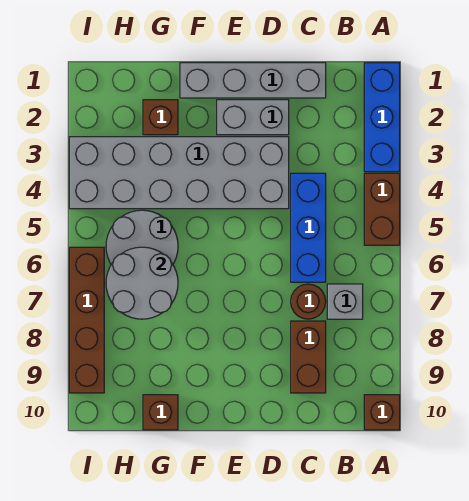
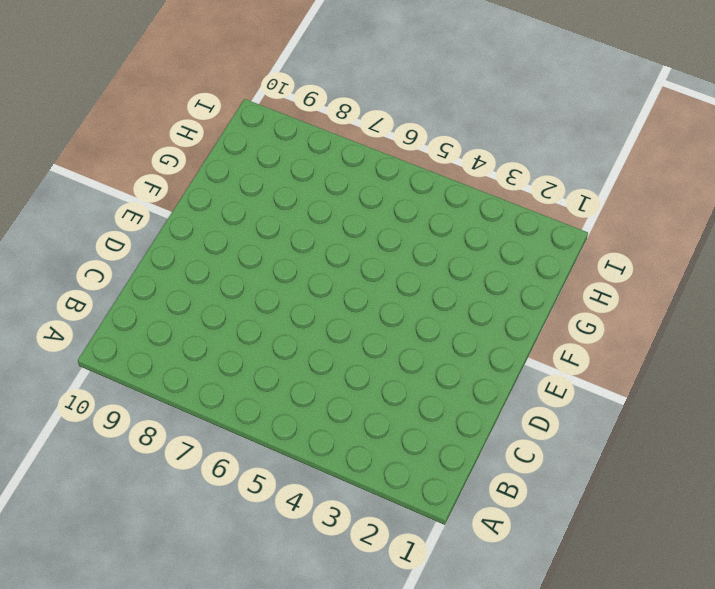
none -> blue 1x3 brick [364,63,400,172]
none -> brown 1x2 brick [364,173,400,245]
none -> brown 1x1 brick [364,395,400,430]

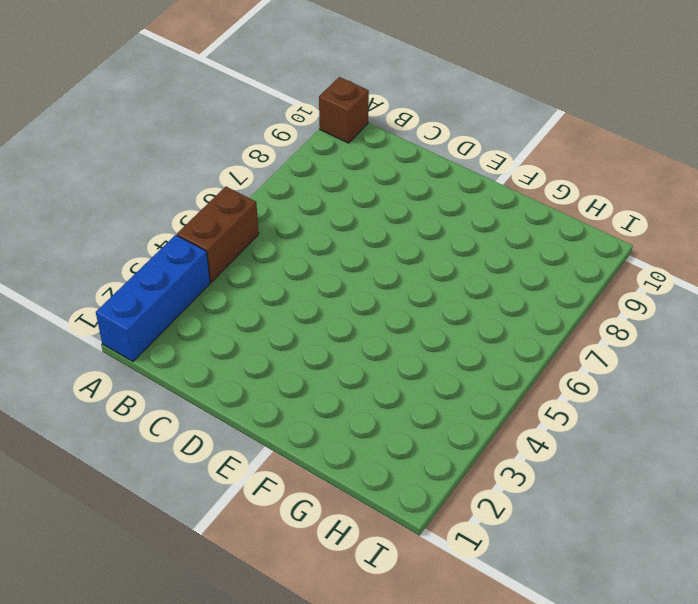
none -> grey 1x1 brick [327,284,363,319]
none -> grey 1x4 brick [180,63,326,98]
none -> blue 1x3 brick [291,173,326,282]

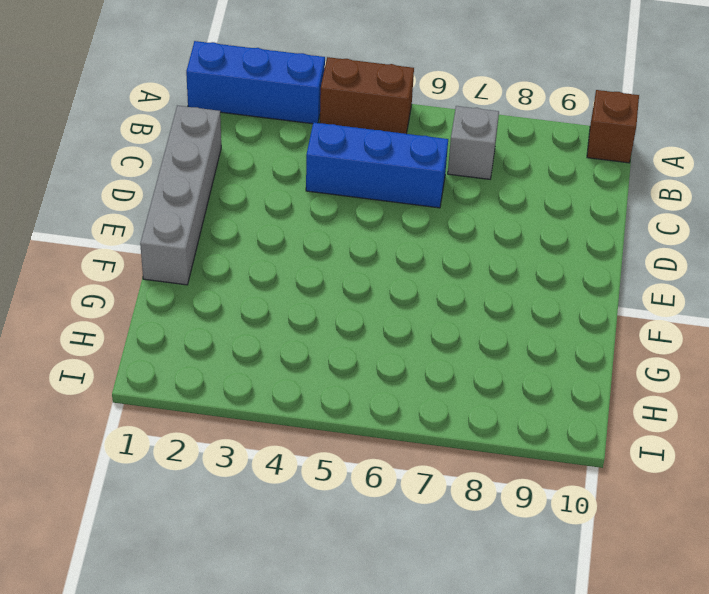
none -> brown 1x1 round brick [291,284,326,319]
none -> brown 1x2 brick [291,321,326,393]
none -> grey 1x2 brick [217,100,289,135]

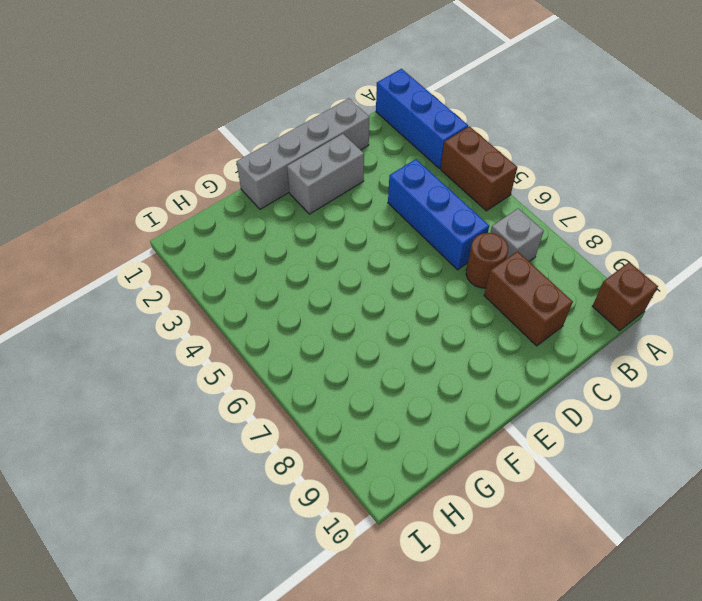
none -> grey 2x6 brick [69,137,289,209]
none -> brown 1x1 brick [143,100,178,135]
none -> grey 2x2 round brick [106,210,178,264]

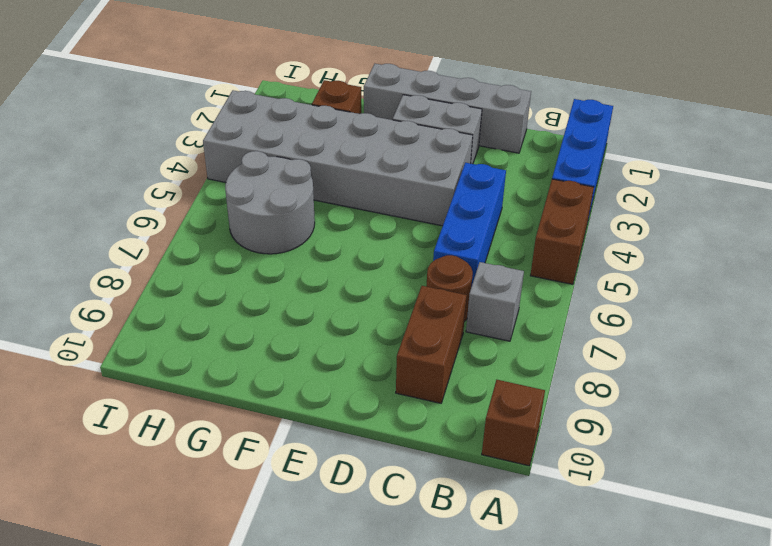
none -> brown 1x1 brick [143,395,178,430]
none -> brown 1x4 brick [69,247,104,393]
none -> grey 2x2 round brick [106,247,178,319]

